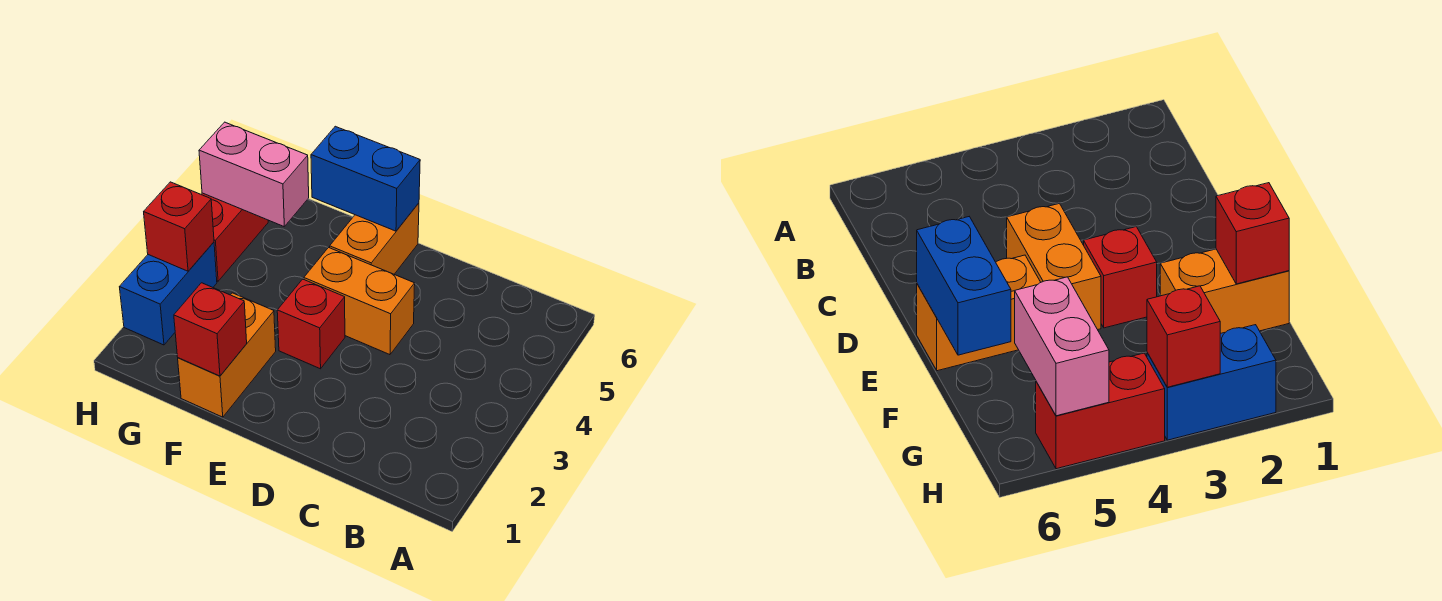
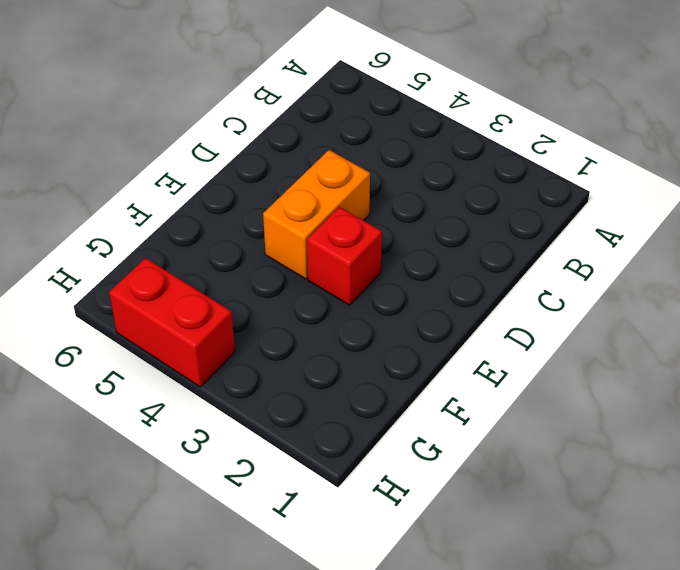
none -> orange 1x2 brick [330,203,419,274]
none -> orange 1x2 brick [178,293,276,417]

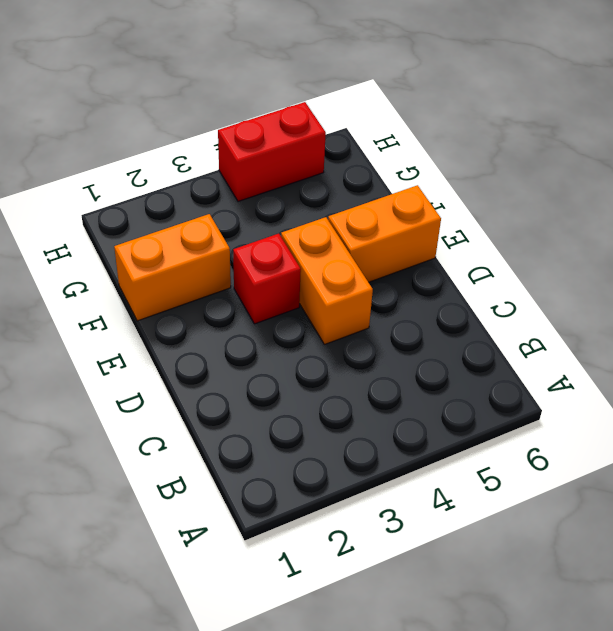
none -> blue 1x2 brick [120,242,217,345]
none -> blue 1x2 brick [311,126,420,231]

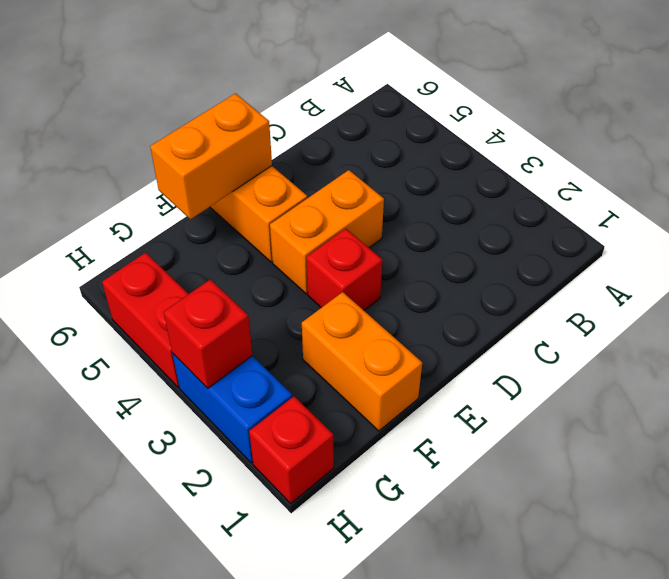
orange 1x2 brick [150,93,272,219] -> blue 1x2 brick [311,126,420,231]
red 1x1 brick [249,396,334,503] -> red 1x1 brick moved to [174,283,247,376]
none -> pink 1x2 brick [199,122,309,226]

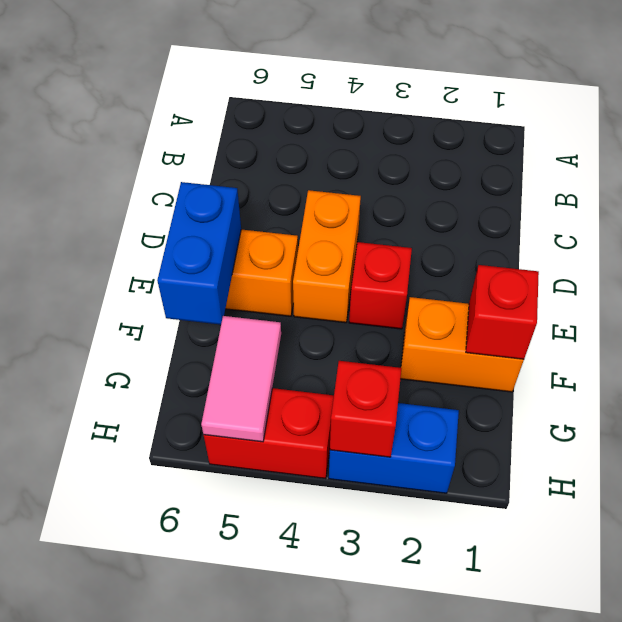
pink 1x2 tile [201,316,281,442] -> pink 1x2 brick [199,122,309,226]

